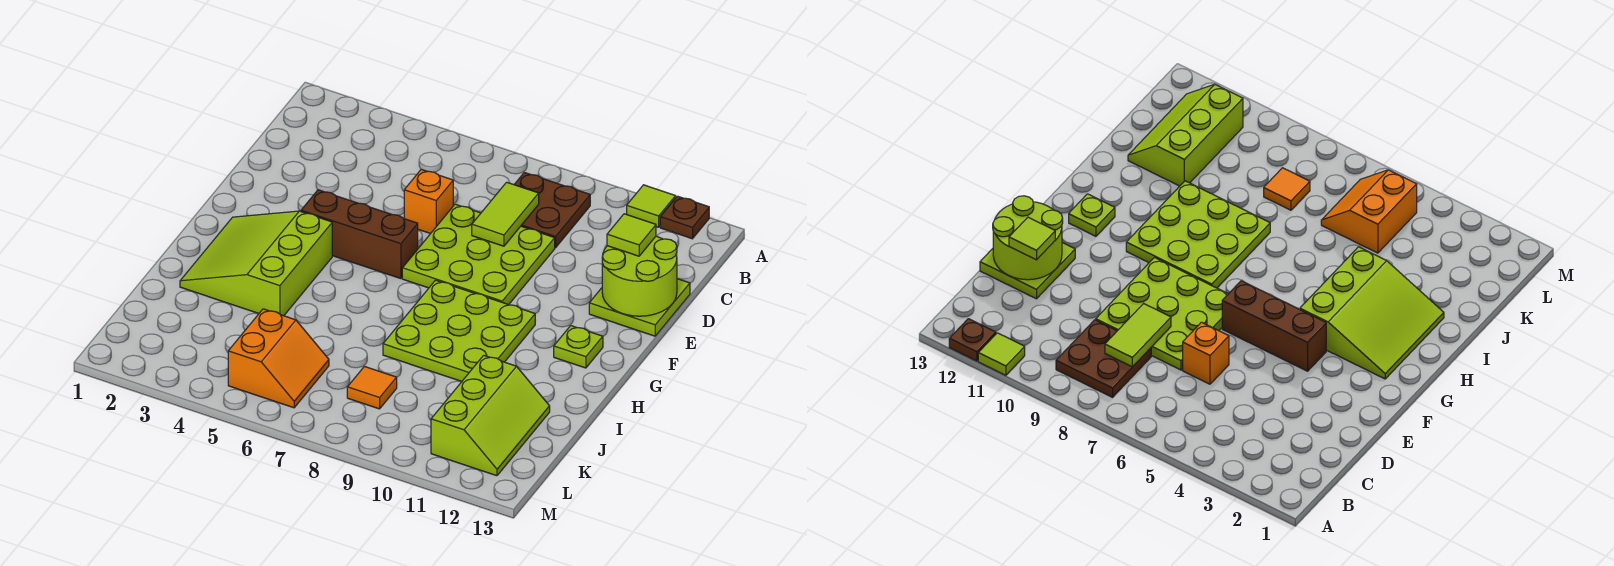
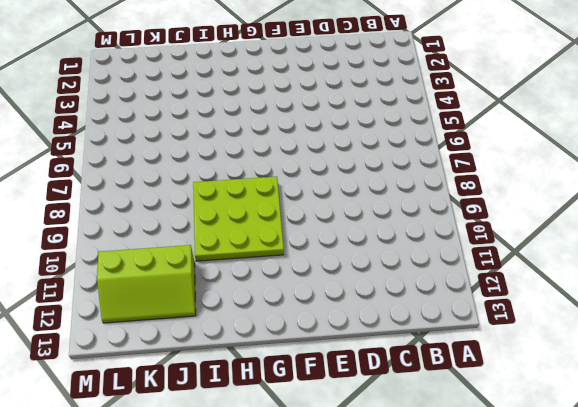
none -> lime 1x1 tile [627,185,676,227]
none -> brown 1x1 plate [660,196,709,239]
none -> brown 2x2 plate [514,172,590,248]

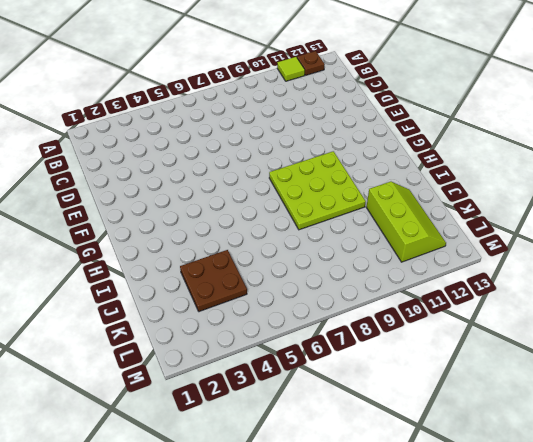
brown 2x2 plate [180,250,247,312] -> brown 2x2 plate moved to [514,172,590,248]
none -> orange 1x1 brick [404,169,453,234]
none -> lime 3x3 plate [402,204,555,305]
none -> lime 2x2 plate [589,279,690,336]

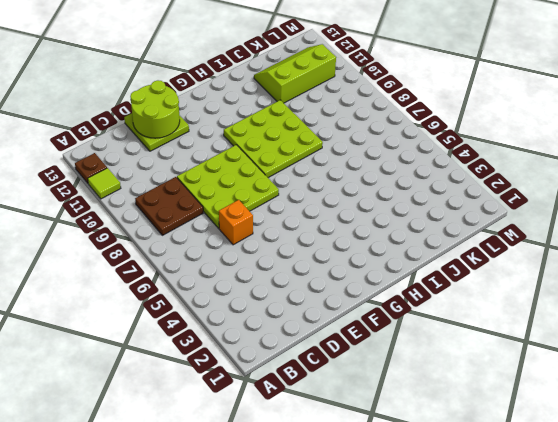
none -> brown 1x3 brick [301,190,418,279]
none -> lime 3x3 slope [180,211,332,316]
none -> lime 1x1 plate [554,326,603,368]

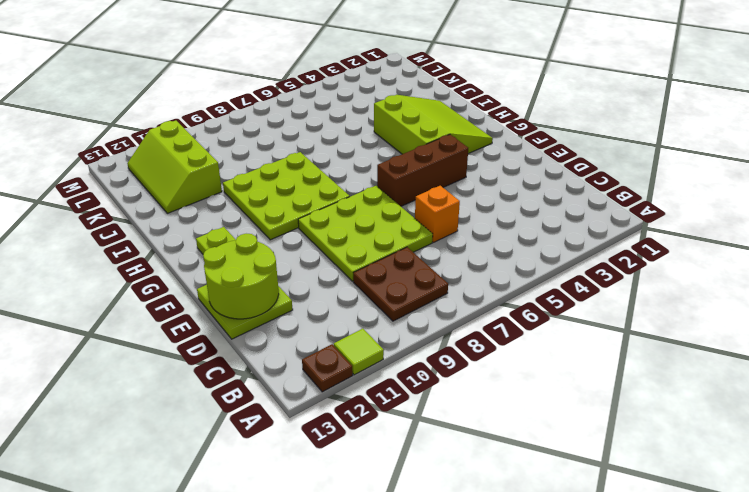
none -> orange 2x2 slope [228,309,329,408]
none -> orange 1x1 tile [347,366,397,409]
none -> lime 1x2 tile [472,182,539,246]

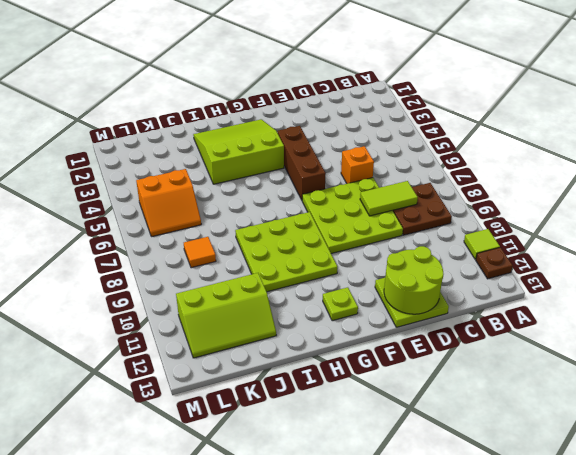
none -> lime 1x1 tile [607,214,656,256]

